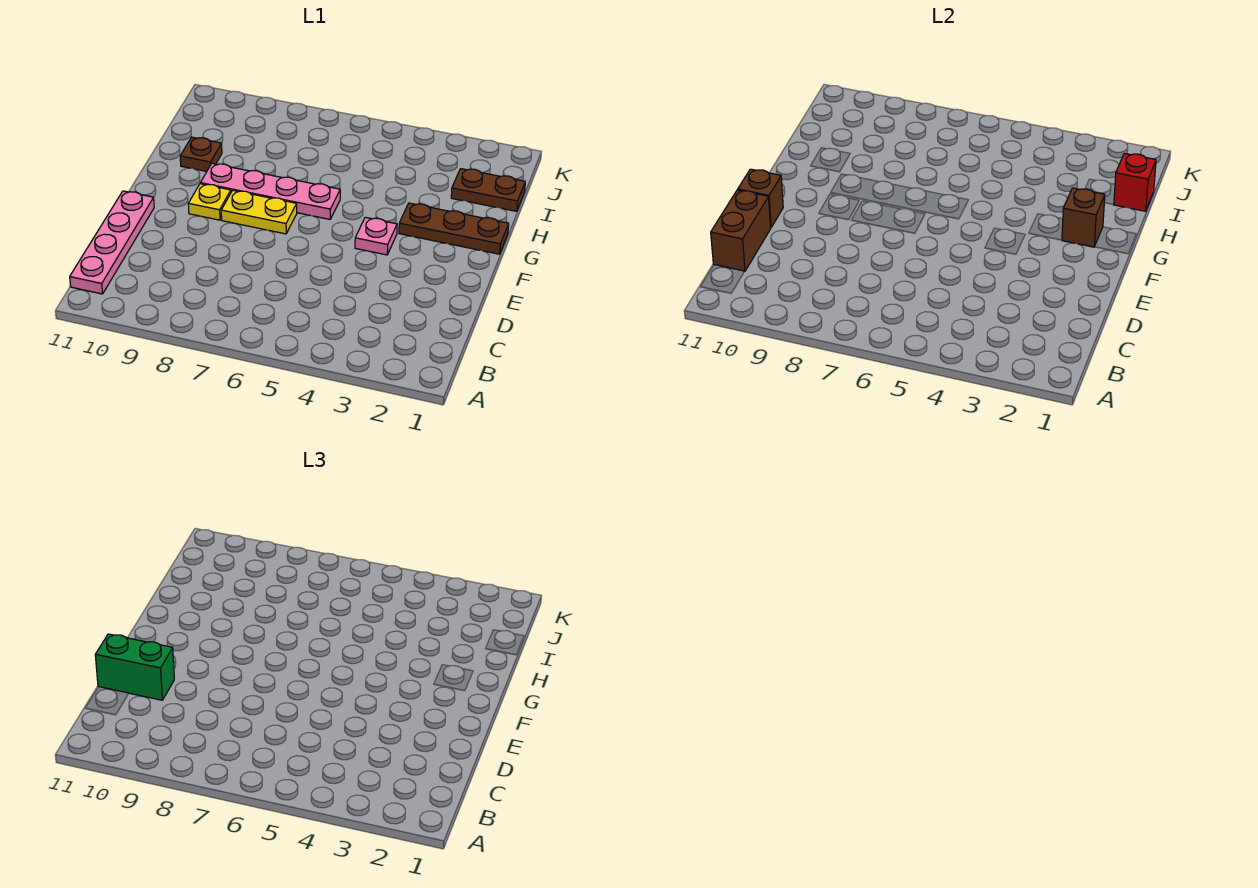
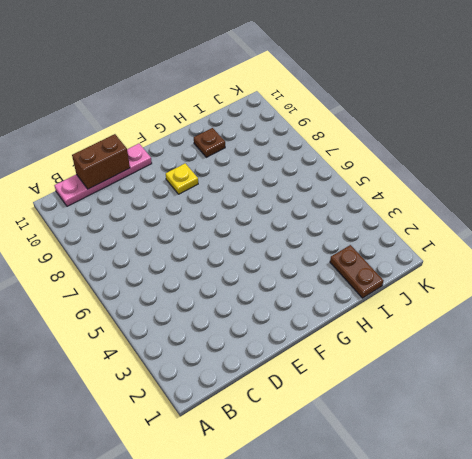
none -> pink 1x1 plate [355,217,397,255]
none -> yellow 1x2 plate [221,190,297,234]
none -> brown 1x3 plate [399,203,509,254]

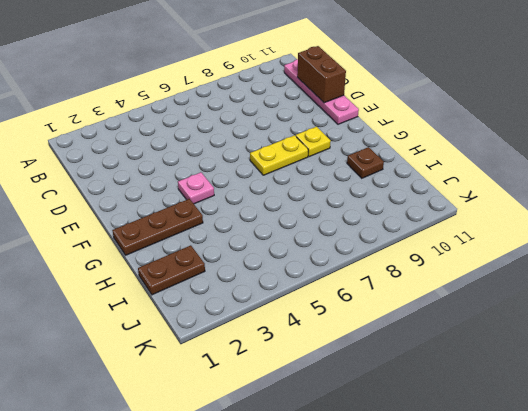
none -> pink 1x4 plate [200,163,340,219]
none -> brown 1x1 brick [738,169,783,227]
none -> brown 1x1 brick [1062,188,1105,247]

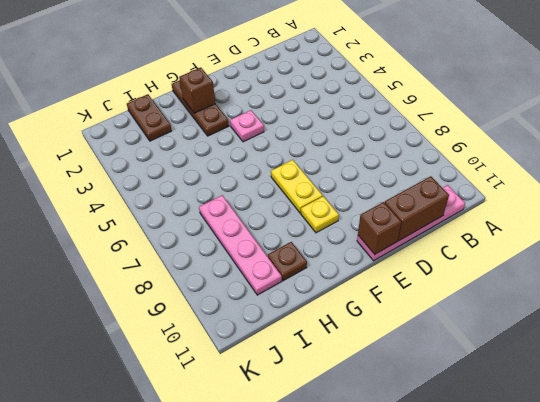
pink 1x4 plate [199,195,282,295] -> pink 1x4 plate moved to [200,163,340,219]
none -> red 1x1 brick [1113,153,1156,211]
none -> green 1x2 brick [95,634,174,700]

